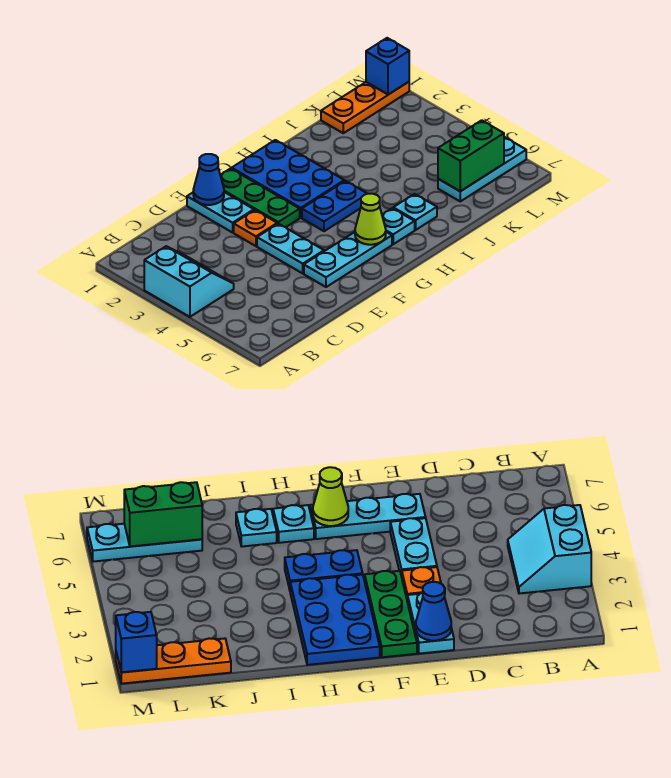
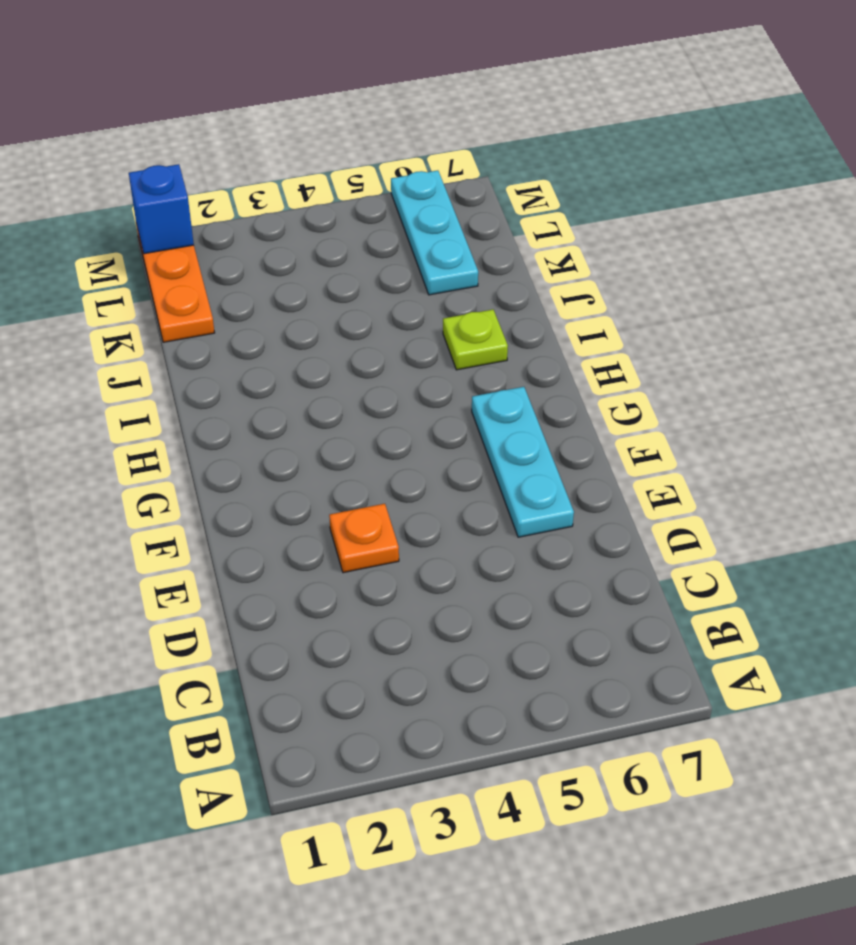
lime 1x1 plate [443,310,508,370] -> cyan 1x1 plate [393,194,437,230]
none -> cyan 2x2 slope [144,246,234,317]
none -> cyan 1x2 plate [187,192,254,233]
none -> cyan 1x2 plate [257,224,324,273]

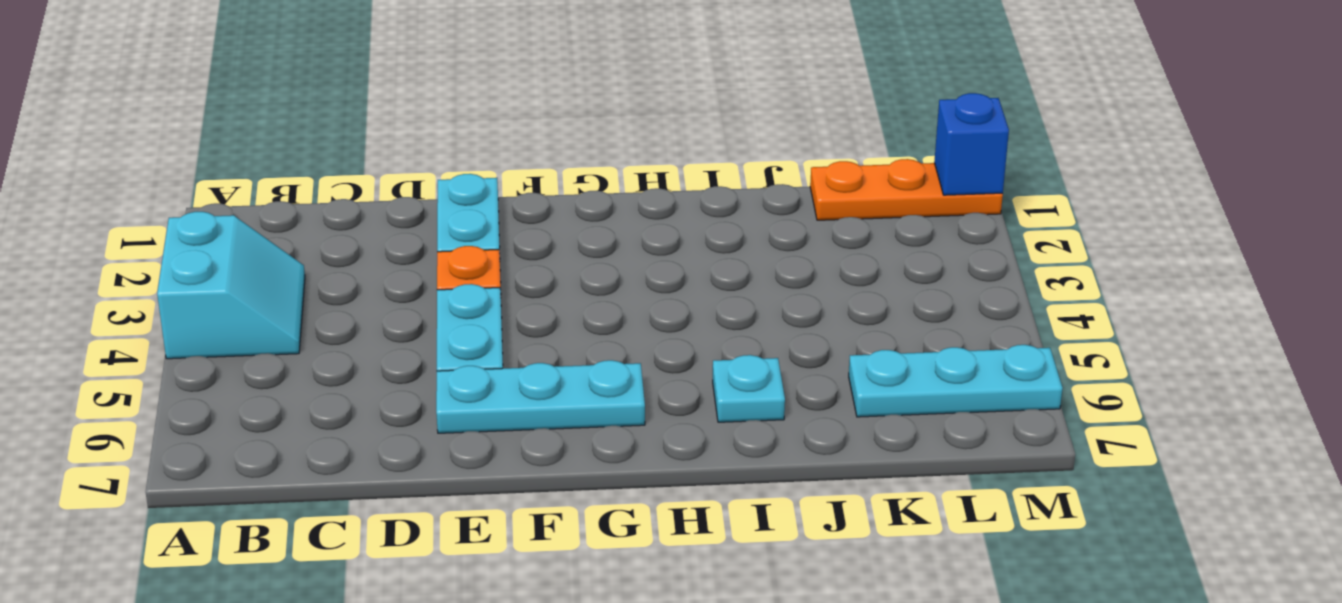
none -> green 1x3 plate [220,168,300,227]
none -> blue 2x3 plate [232,140,344,218]
none -> blue 1x2 plate [302,181,367,231]

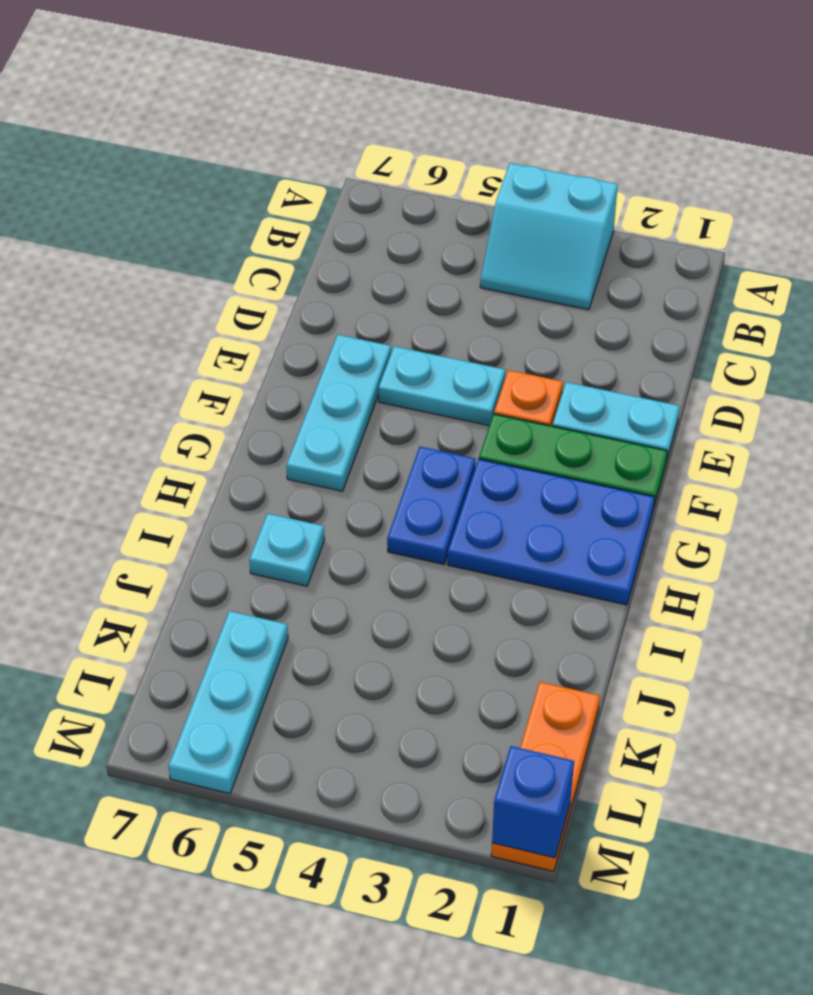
none -> cyan 1x1 plate [382,208,415,244]
none -> blue 1x1 cone [193,154,224,205]
none -> lime 1x1 cone [355,194,386,245]

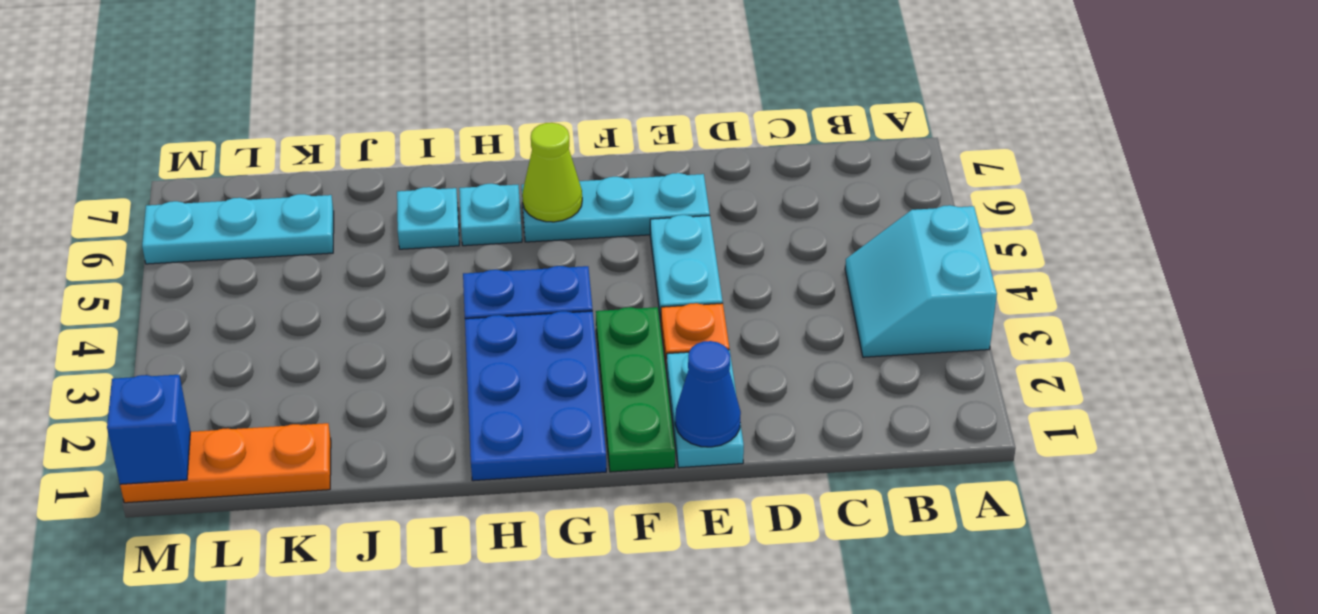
none -> green 1x2 brick [438,120,504,191]

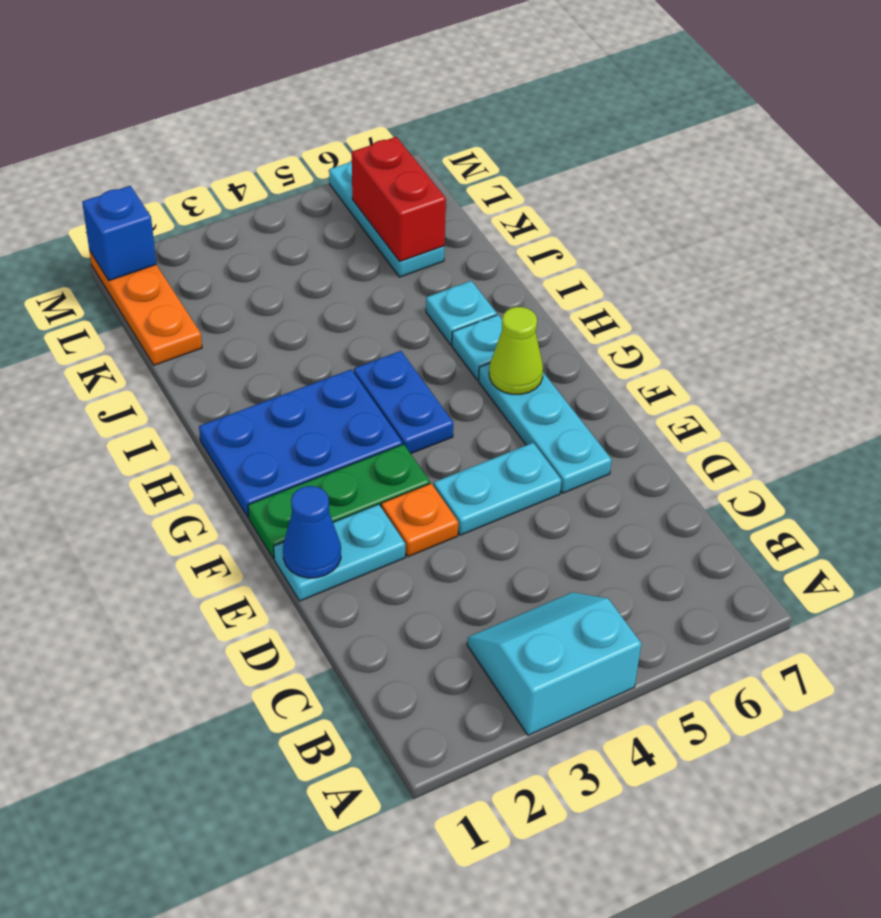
red 1x2 brick [352,137,446,261] -> green 1x2 brick [438,120,504,191]

